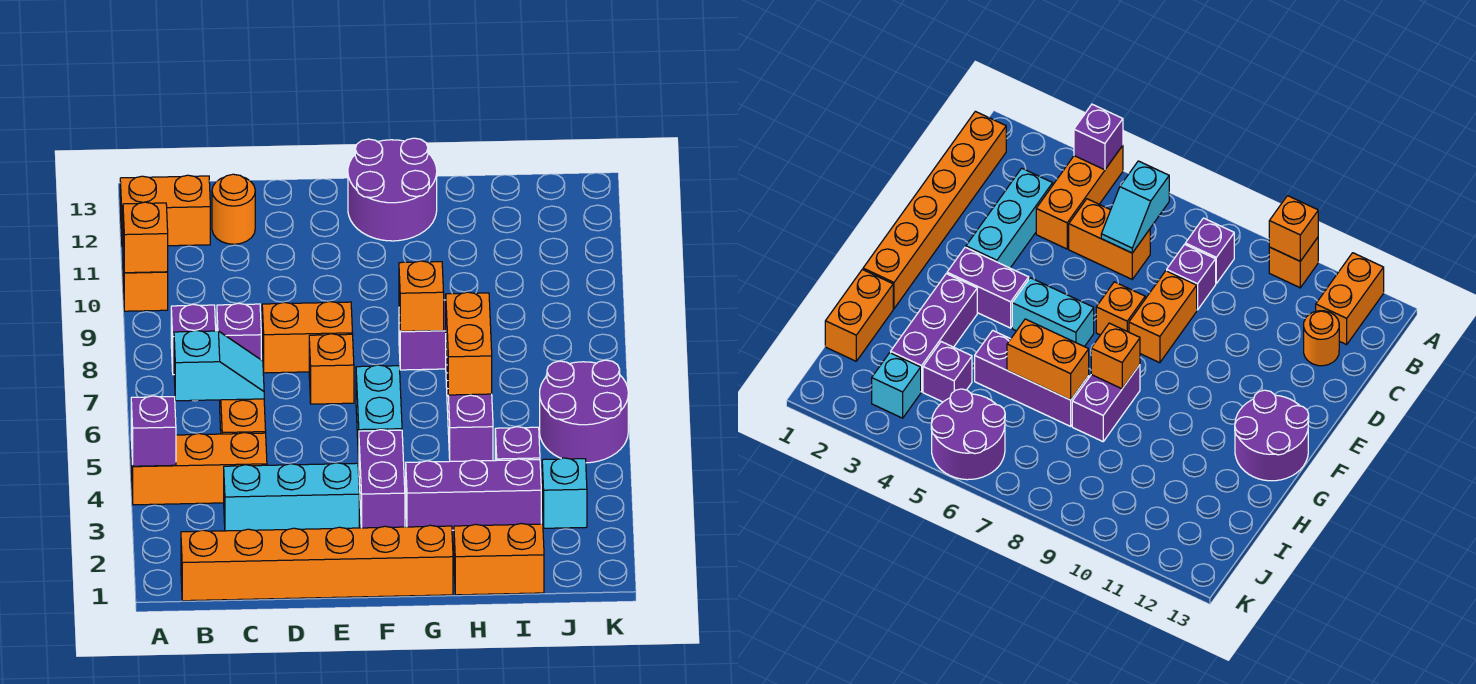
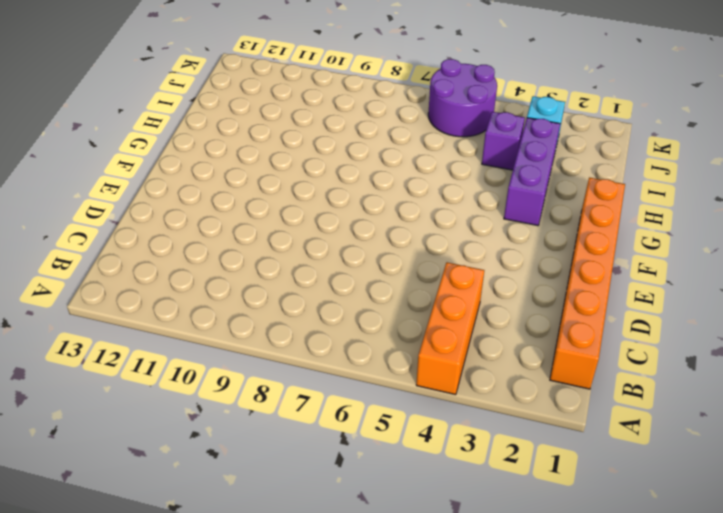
none -> orange 1x1 brick [123,252,168,311]
none -> orange 1x2 brick [120,175,210,247]
none -> purple 1x1 brick [171,304,216,375]

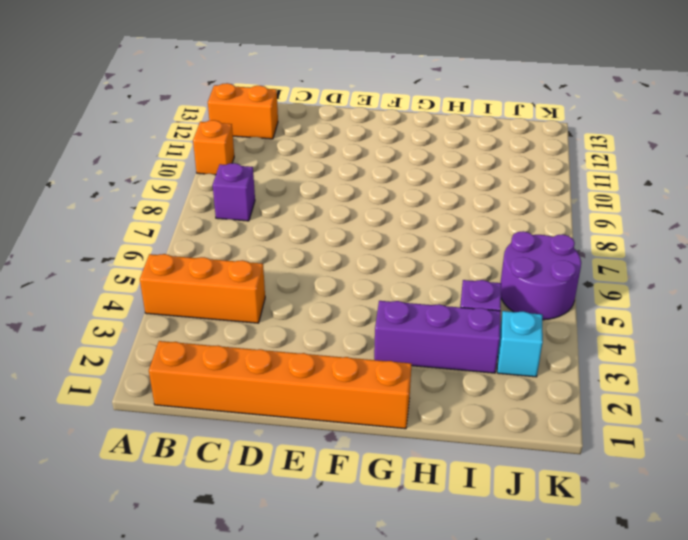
none -> cyan 1x3 brick [224,463,359,531]
none -> orange 1x2 brick [220,399,266,434]
none -> purple 1x1 brick [217,303,261,360]

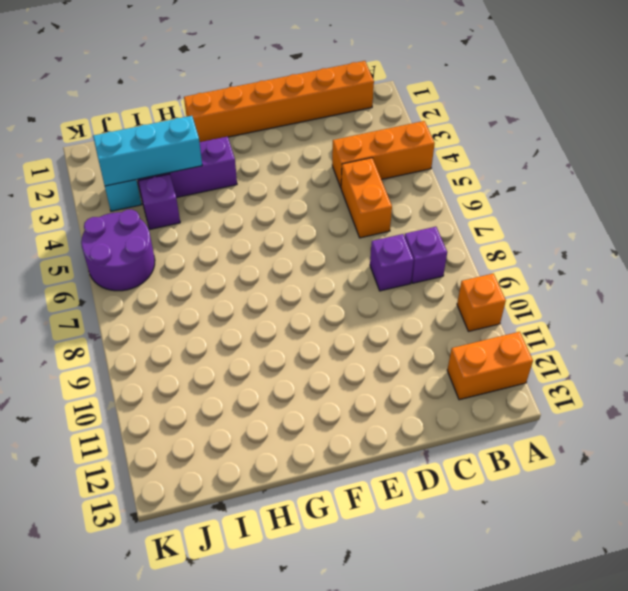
cyan 1x3 brick [93,116,202,186] -> cyan 1x3 brick moved to [224,463,359,531]
none -> orange 1x1 round brick [212,174,255,244]
none -> orange 1x2 brick [262,302,353,373]
none -> orange 1x1 brick [309,334,354,404]

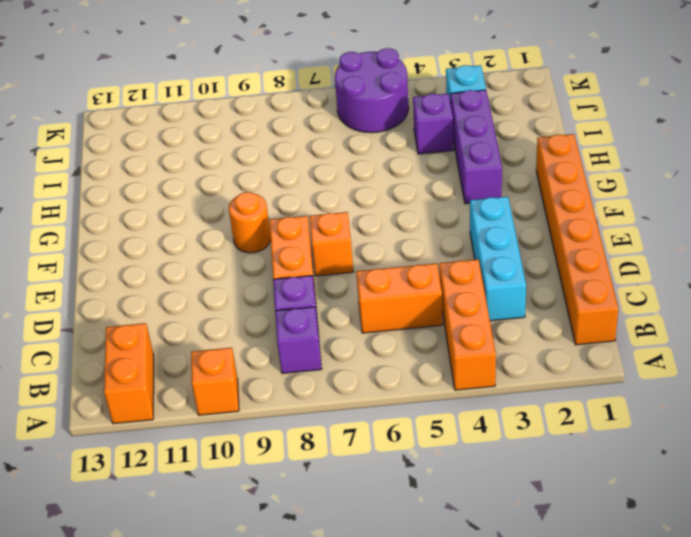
orange 1x1 round brick [229,192,271,253] -> orange 1x1 round brick moved to [212,174,255,244]
none -> purple 1x2 brick [359,430,405,528]
none -> cyan 1x2 brick [356,365,402,461]
none -> purple 2x2 round brick [348,138,437,241]

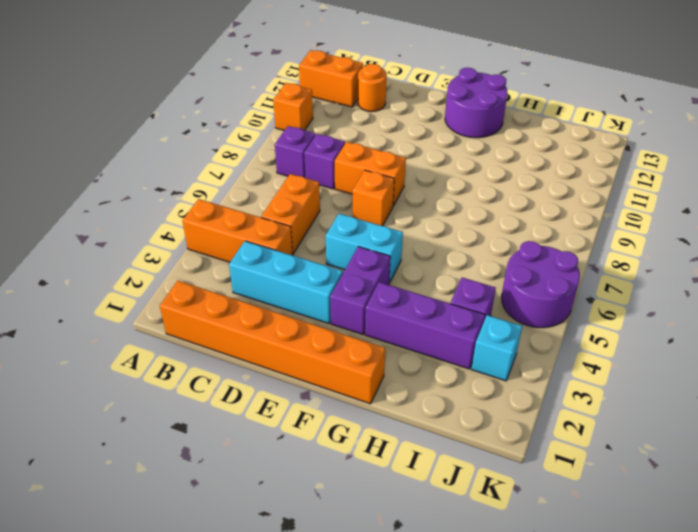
cyan 1x2 brick [326,214,403,283] -> cyan 1x2 brick turned to [356,365,402,461]
none -> purple 1x2 brick [399,300,446,370]
none -> orange 1x2 brick [454,523,544,595]
none -> purple 1x3 brick [446,349,493,461]

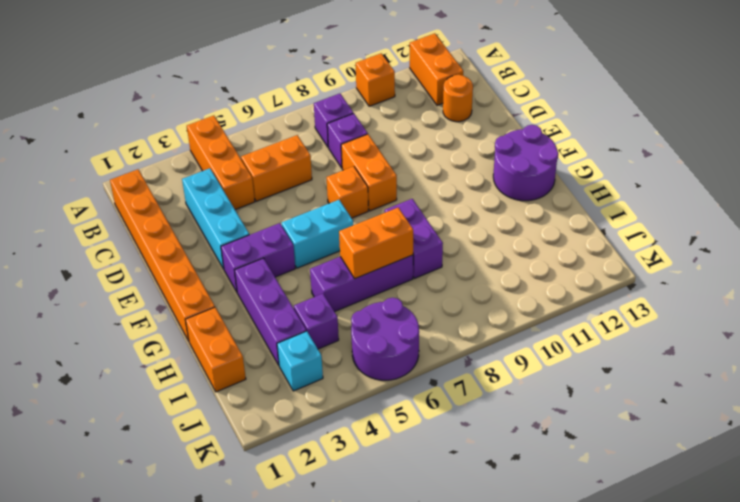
none -> purple 1x1 brick [131,396,176,466]
none -> orange 1x1 brick [123,202,168,273]
none -> cyan 1x2 slope [174,330,264,401]

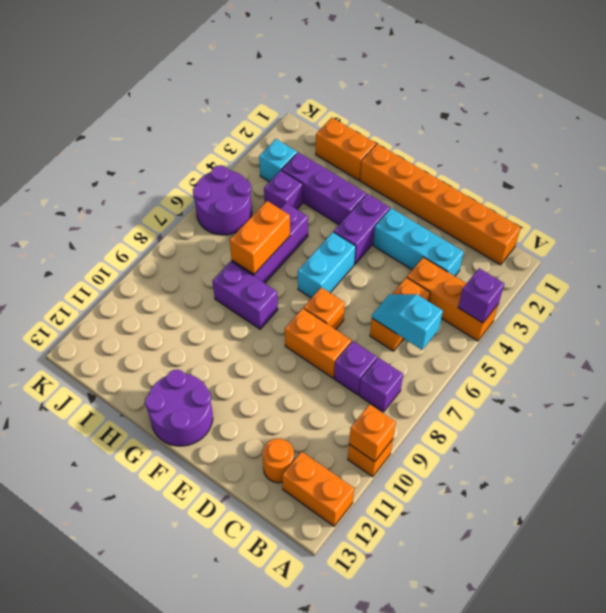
none -> orange 1x1 brick [399,261,444,331]

